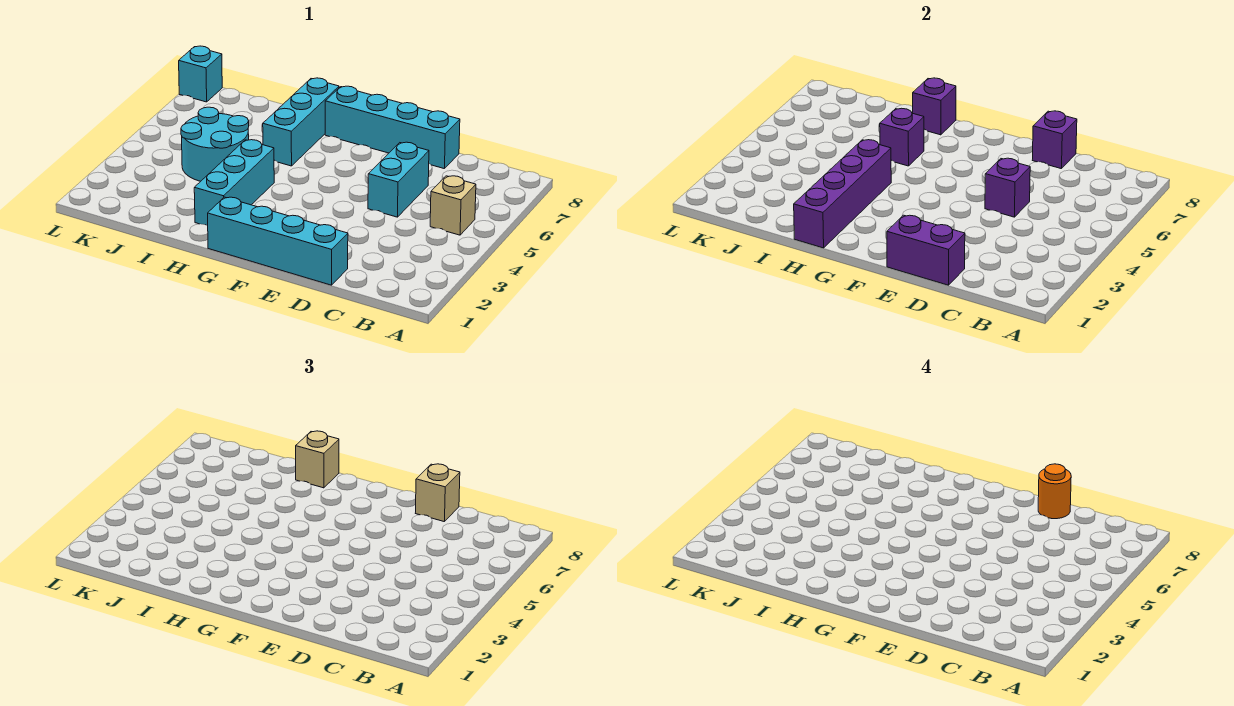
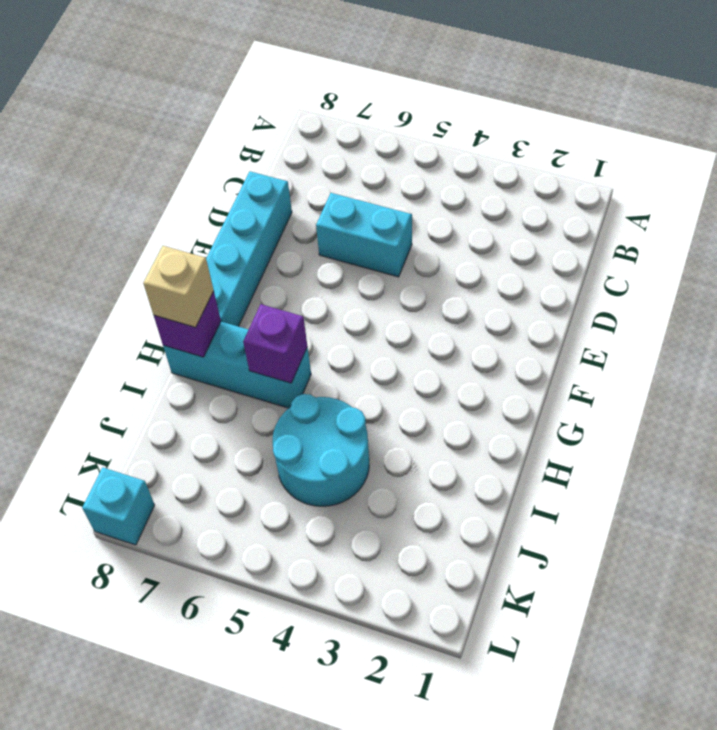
none -> tan 1x1 brick [430,176,476,235]
none -> cyan 1x4 brick [208,197,348,285]
none -> cyan 1x3 brick [194,140,274,226]

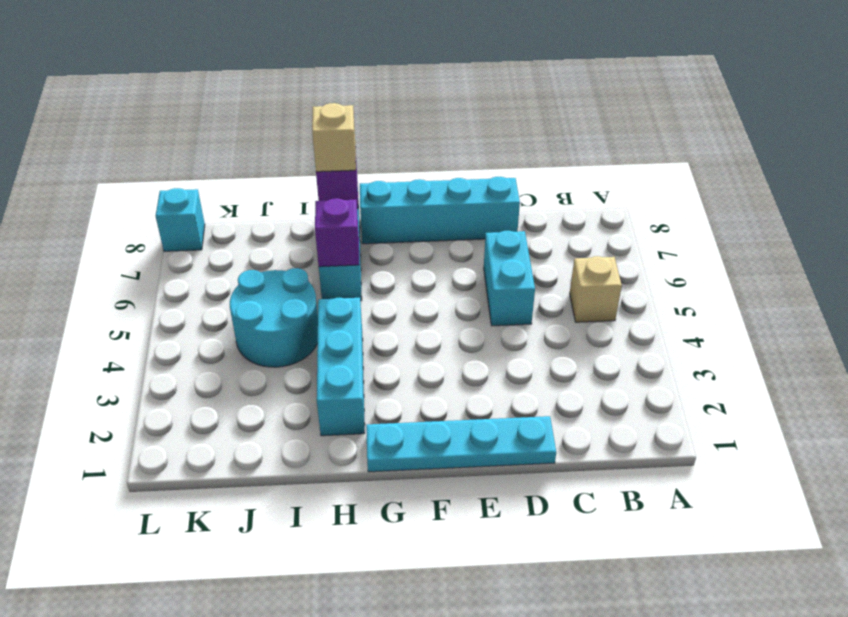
cyan 1x4 plate [366,416,556,472] -> cyan 1x4 brick [208,197,348,285]
none -> purple 1x2 brick [887,215,965,285]
none -> purple 1x1 brick [985,158,1030,217]
none -> purple 1x1 brick [1033,111,1077,169]

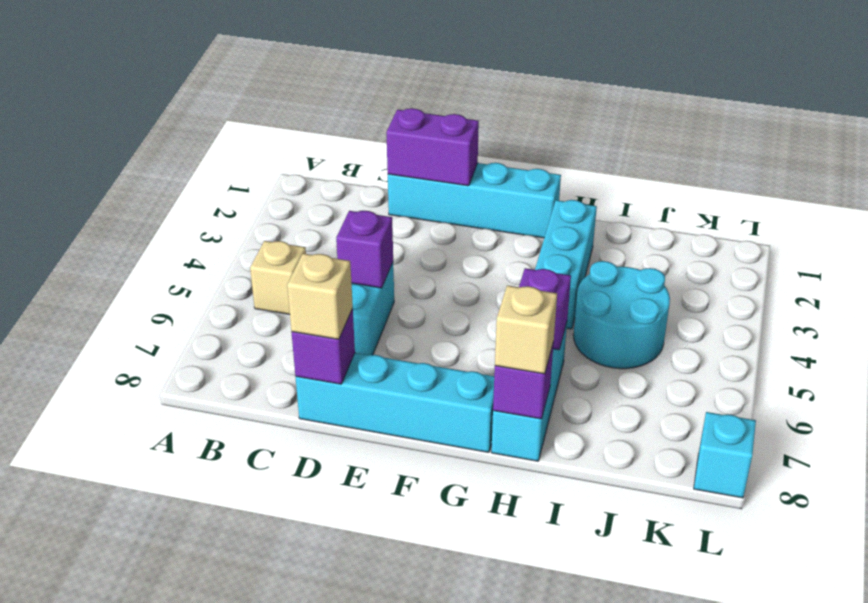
none -> purple 1x4 brick [794,140,891,248]
none -> orange 1x1 round brick [1038,464,1071,519]

